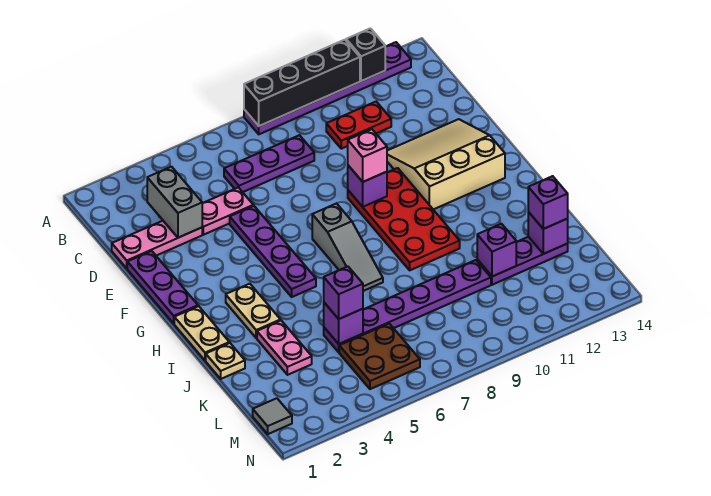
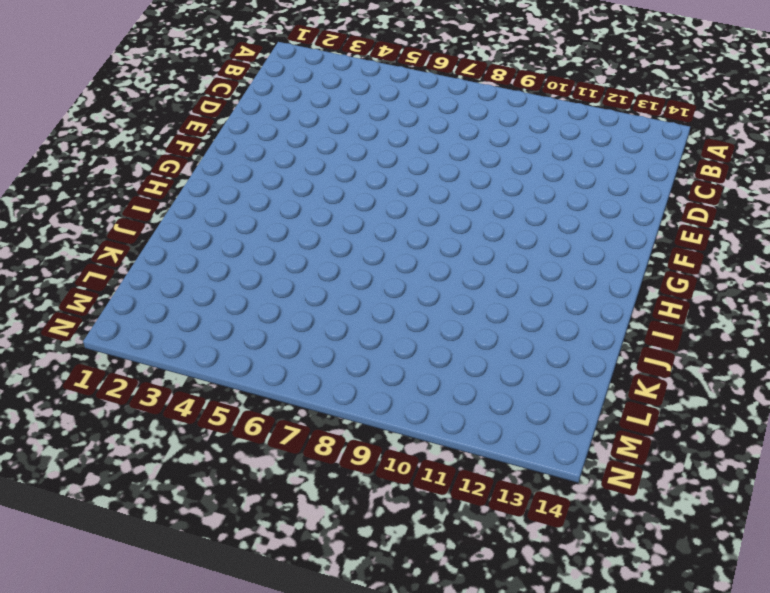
none -> purple 1x6 plate [244,42,411,134]
none -> purple 1x3 plate [224,135,314,192]
none -> red 1x2 plate [326,102,391,149]

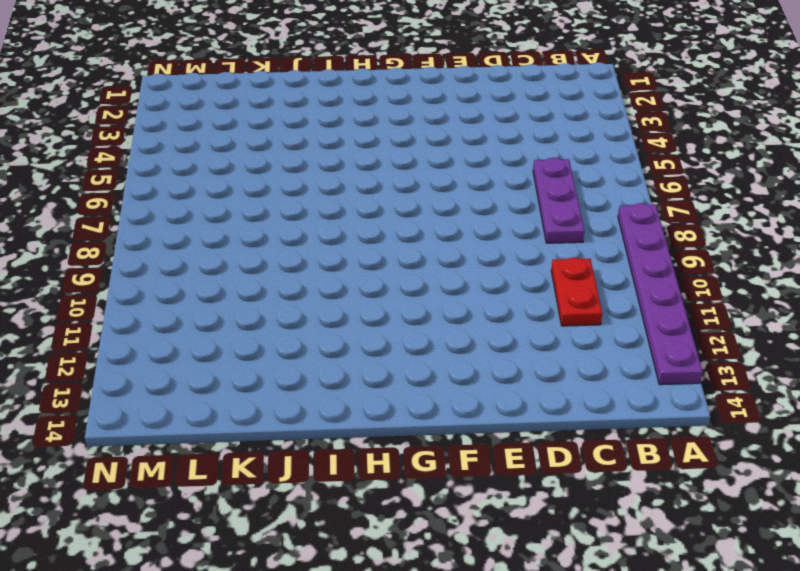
none -> pink 1x3 plate [112,221,202,268]
none -> pink 1x2 plate [202,187,253,235]
none -> purple 1x3 plate [127,251,198,324]

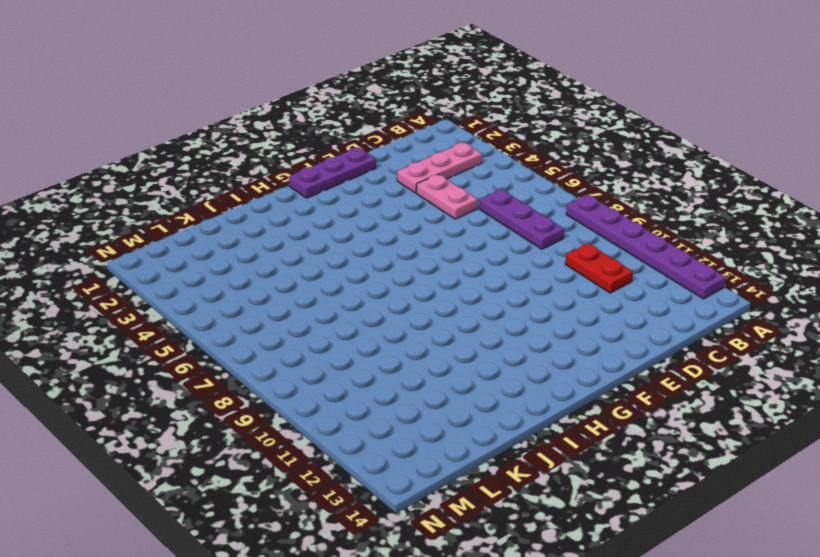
pink 1x3 plate [397,142,482,193] -> pink 1x3 plate turned to [112,221,202,268]
none -> purple 1x4 plate [230,206,316,297]
none -> tan 3x3 slope [387,119,505,210]
none -> red 2x4 plate [348,168,460,270]

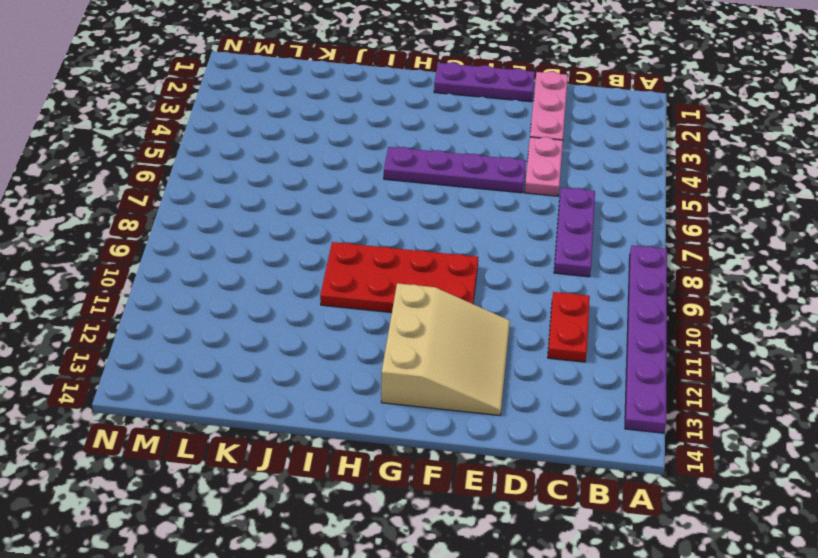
none -> grey 1x3 slope [312,203,383,291]
none -> tan 1x2 plate [174,306,229,361]
none -> tan 1x2 plate [226,284,281,338]

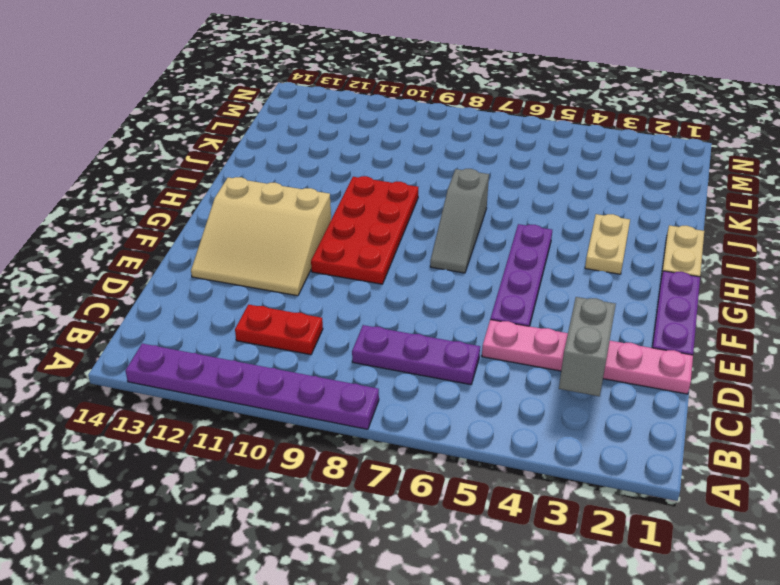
grey 1x3 slope [430,169,489,273] -> grey 1x3 slope turned to [312,203,383,291]
none -> tan 1x1 plate [206,343,245,379]
none -> pink 1x2 plate [257,321,312,375]
none -> purple 1x6 plate [324,260,491,352]

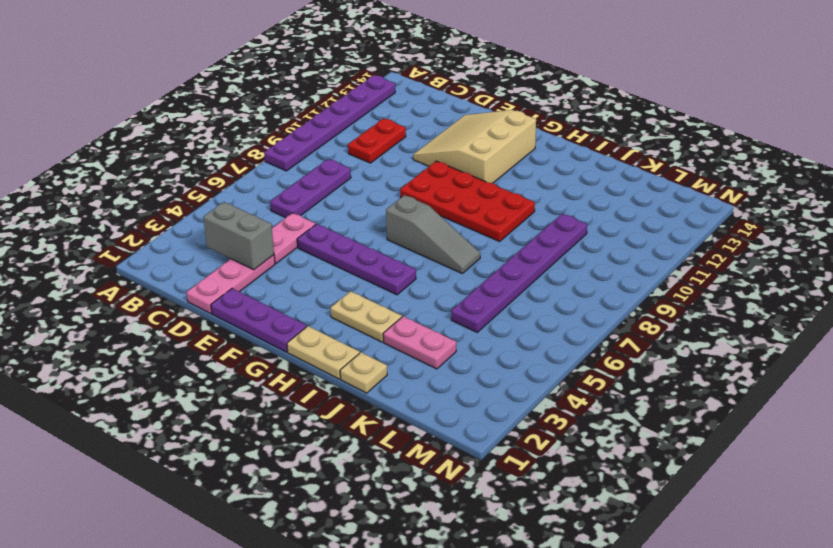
none -> purple 1x3 plate [477,237,568,285]
none -> brown 2x2 plate [339,324,420,389]
none -> grey 1x1 tile [253,398,292,434]

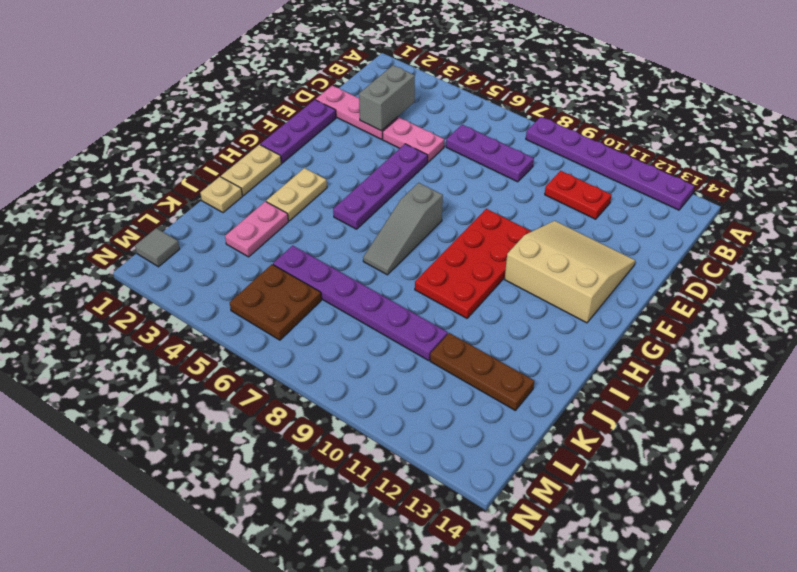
brown 1x3 plate [430,333,534,410] -> purple 1x3 plate [477,237,568,285]
none -> black 1x4 brick [244,40,360,126]
none -> black 1x1 brick [346,28,385,81]
none -> purple 1x1 brick [348,165,387,207]

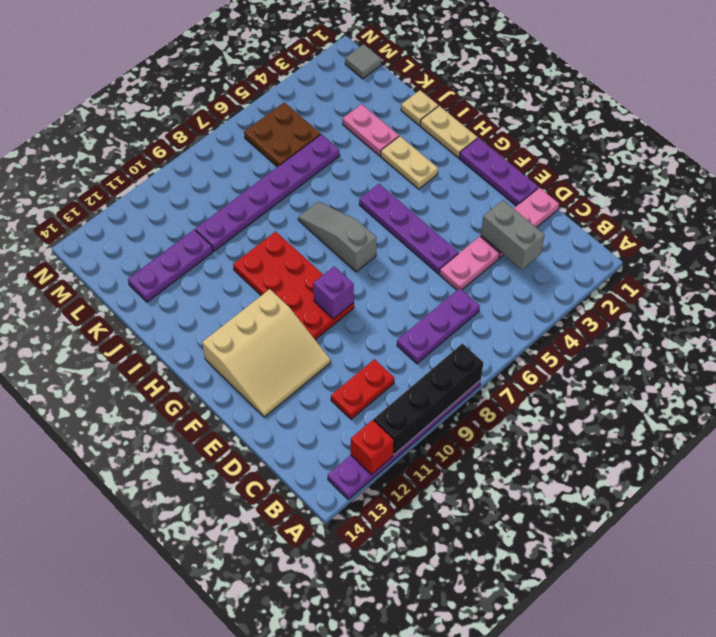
red 1x1 brick [351,420,394,475] -> black 1x1 brick [346,28,385,81]
none -> purple 1x1 brick [324,303,363,344]
none -> purple 1x1 brick [477,224,516,277]
none -> purple 1x1 brick [528,212,568,254]

